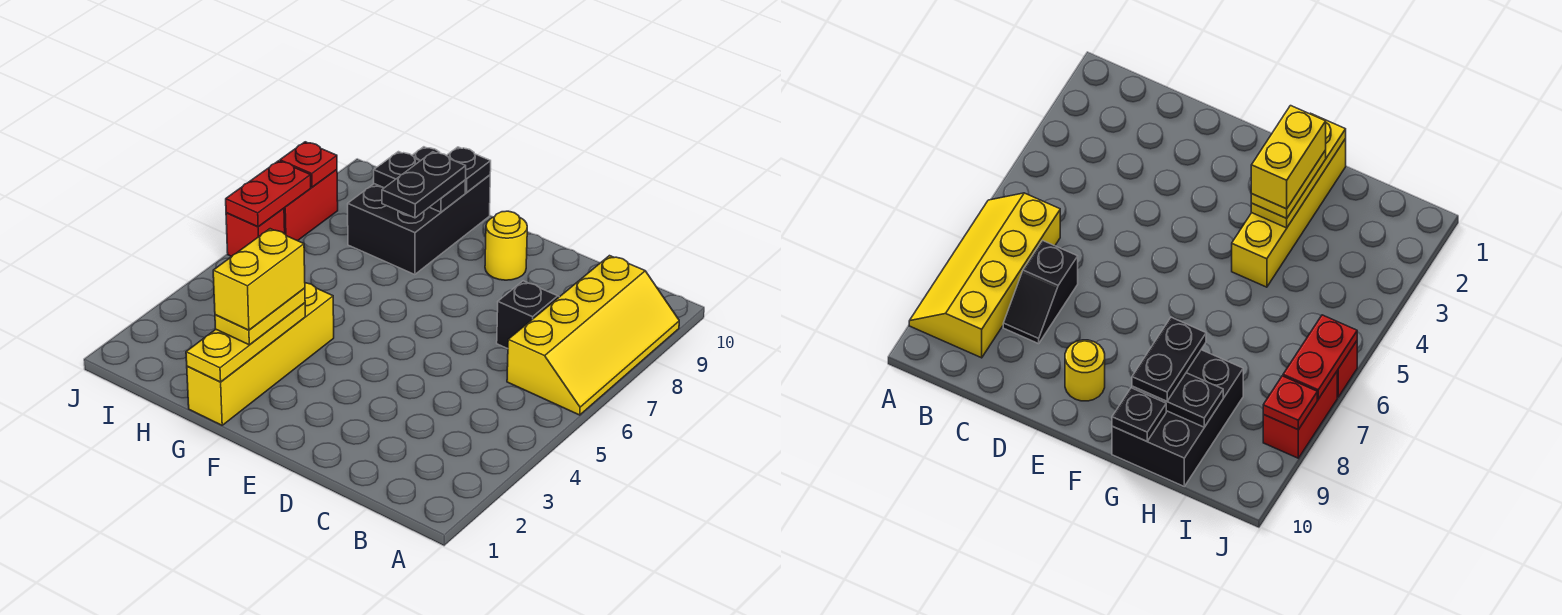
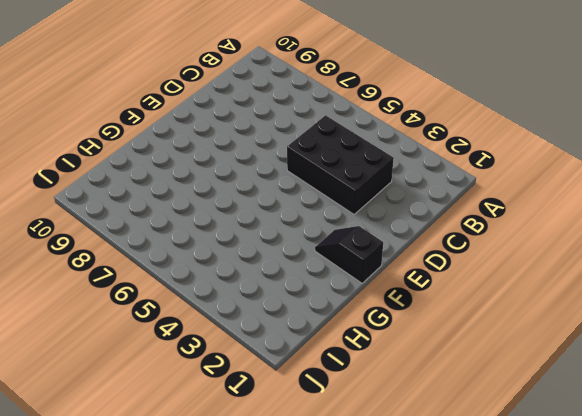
black 2x3 brick [287,115,394,214] -> black 2x3 brick moved to [348,147,490,275]
black 1x2 slope [315,226,383,283] -> black 1x2 slope moved to [497,281,559,349]
none -> yellow 2x4 slope [507,256,679,415]
none -> yellow 1x1 round brick [485,211,527,280]
none -> yellow 1x4 brick [187,283,334,425]

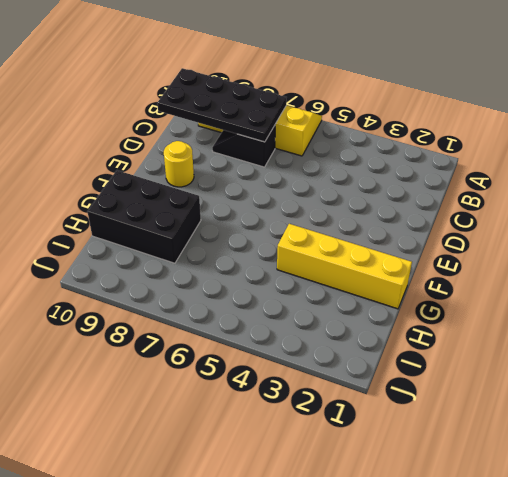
black 2x4 plate [157,68,286,142] -> none
none -> red 1x1 brick [226,208,285,256]
none -> red 1x2 brick [284,170,338,241]
none -> yellow 1x3 plate [186,303,305,382]

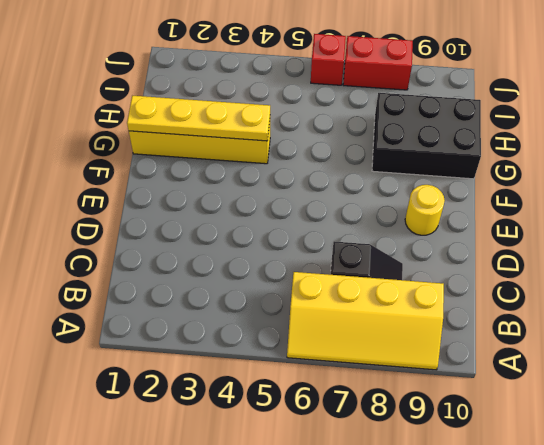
yellow 1x4 plate [127,96,270,141] -> yellow 1x3 plate [186,303,305,382]
none -> black 1x2 plate [374,152,466,212]
none -> black 1x1 plate [446,147,491,193]
none -> red 1x2 plate [226,161,311,227]

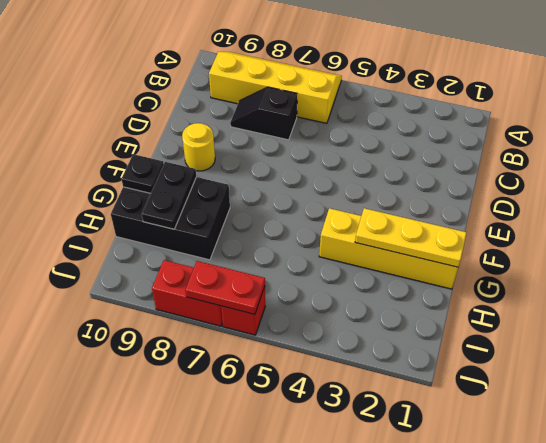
none -> red 1x1 plate [280,142,337,187]
none -> yellow 1x2 plate [215,288,305,345]
none -> black 1x2 plate [382,152,466,218]

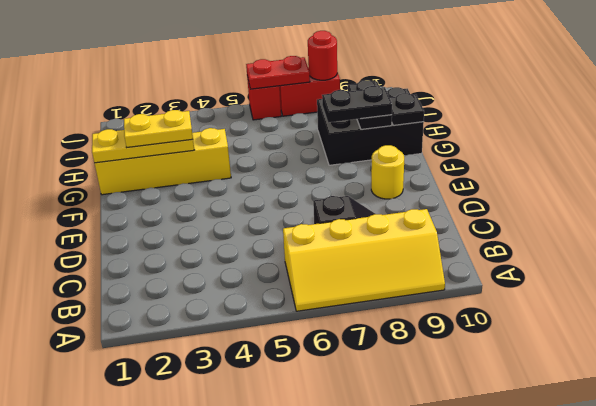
red 1x1 round brick [308,31,337,80] -> red 1x1 plate [280,142,337,187]
none -> yellow 1x2 brick [213,229,305,330]

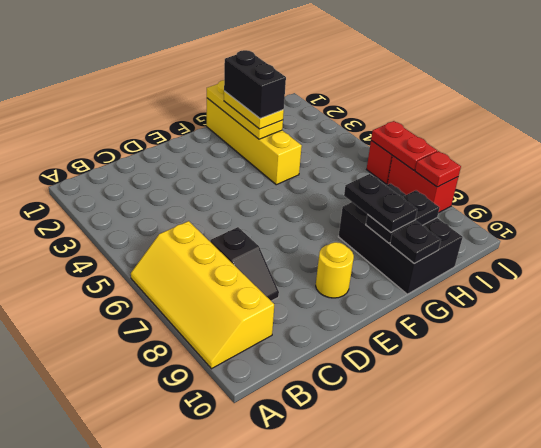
black 1x2 brick [224,50,286,119] -> yellow 1x2 brick [213,229,305,330]

